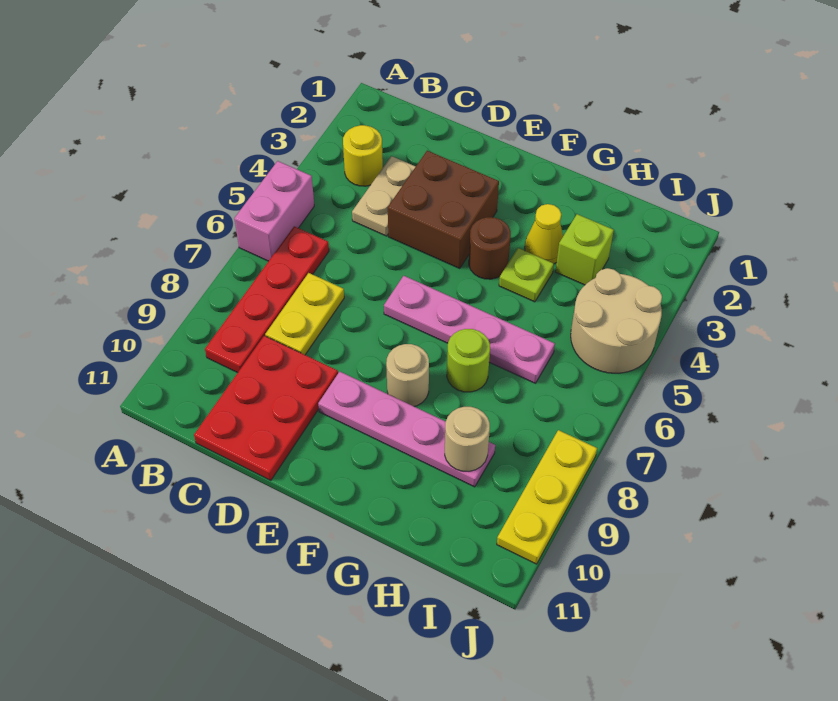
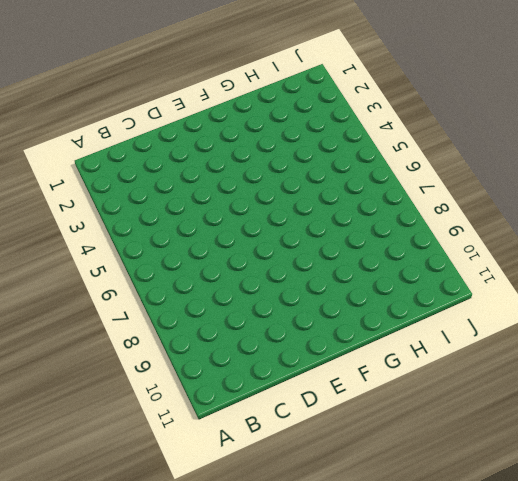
none -> pink 1x2 brick [234,161,314,261]
none -> yellow 1x1 round brick [343,125,383,186]
none -> red 1x4 plate [205,226,329,373]

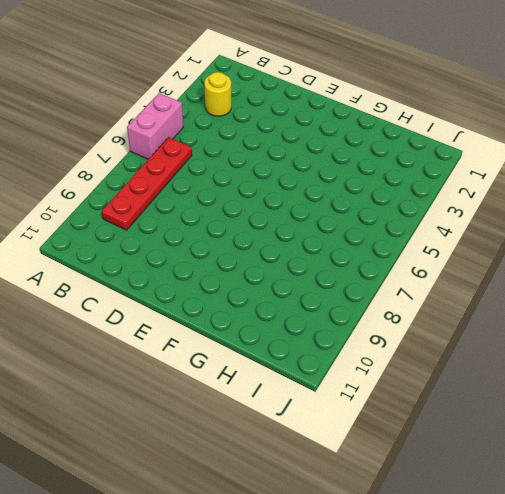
none -> tan 1x2 plate [352,156,416,236]
none -> yellow 1x2 plate [265,273,344,355]
none -> red 2x3 plate [194,336,338,480]

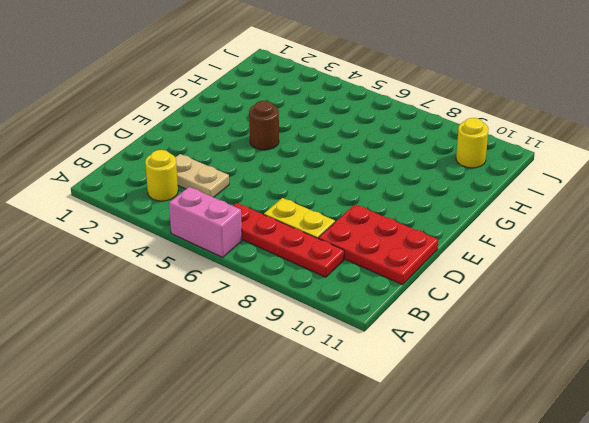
yellow 1x1 round brick [456,118,489,168] -> none
none -> brown 2x2 brick [388,151,499,268]
none -> pink 1x4 plate [384,276,555,383]
none -> pink 1x4 plate [318,372,495,487]

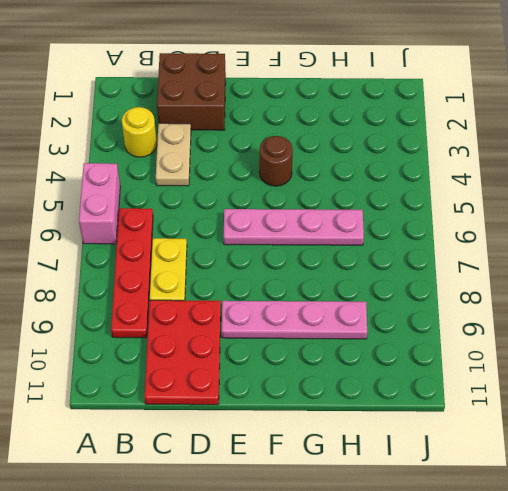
brown 2x2 brick [157,53,226,130] -> brown 2x2 brick moved to [388,151,499,268]
none -> tan 1x1 round brick [386,344,429,407]
none -> yellow 1x1 cone [525,204,563,264]
none -> lime 1x1 plate [499,248,554,302]

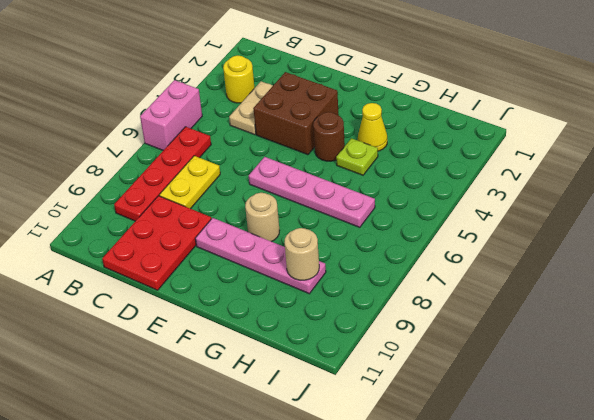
none -> lime 1x1 round brick [447,329,490,392]
none -> lime 1x1 brick [555,214,614,285]
none -> tan 2x2 round brick [571,268,662,373]

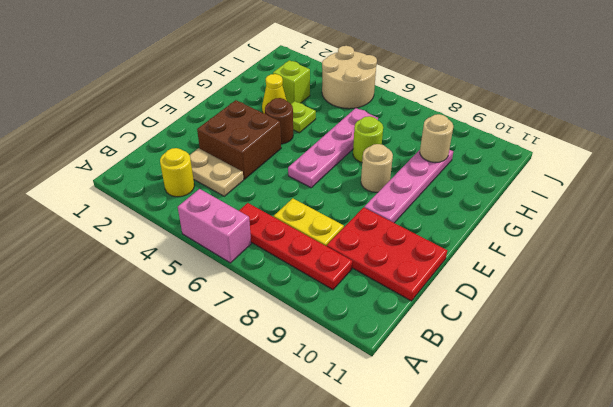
none -> yellow 1x3 plate [497,430,597,564]

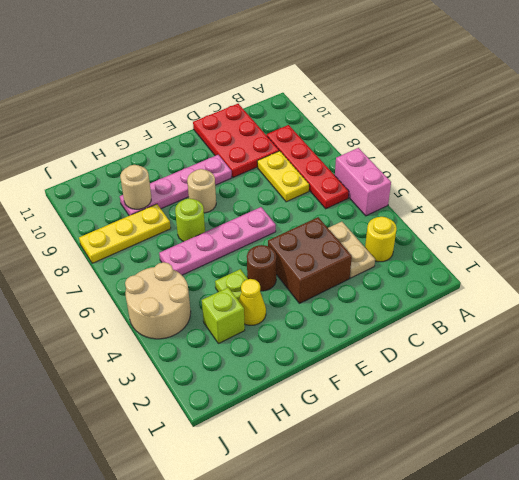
yellow 1x3 plate [79,204,171,263] -> yellow 1x3 plate turned to [497,430,597,564]

